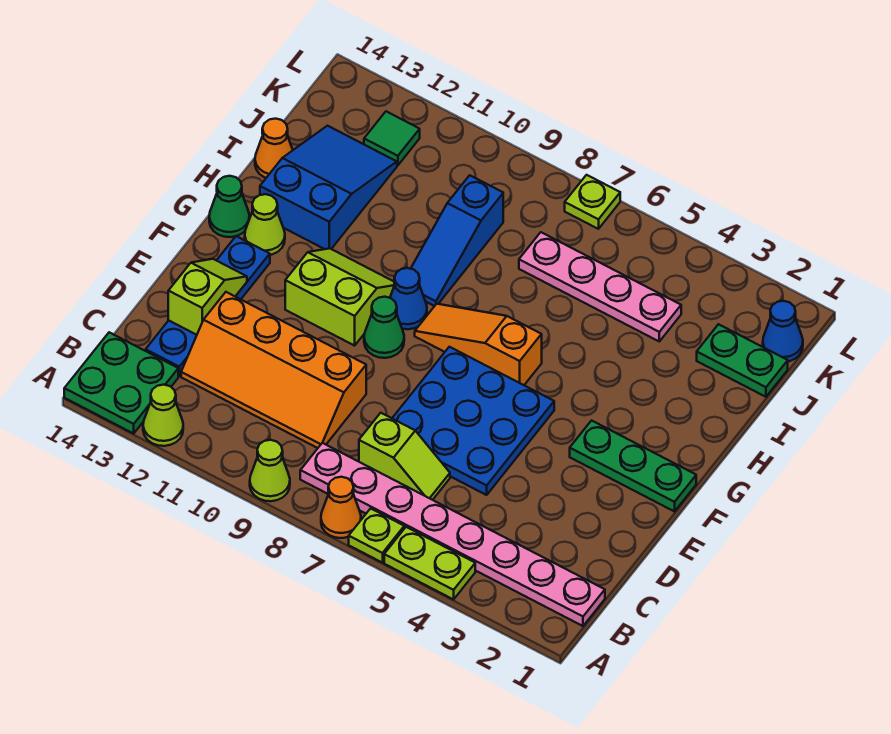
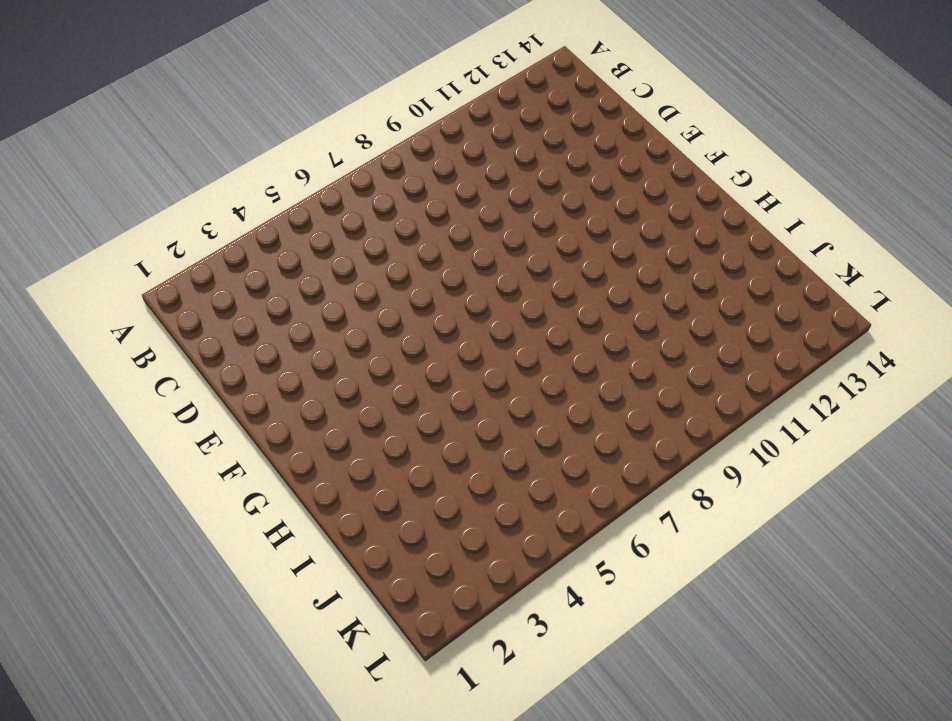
none -> lime 1x2 plate [384,527,475,599]
none -> lime 1x1 plate [349,508,404,563]
none -> orange 1x1 cone [321,477,361,538]

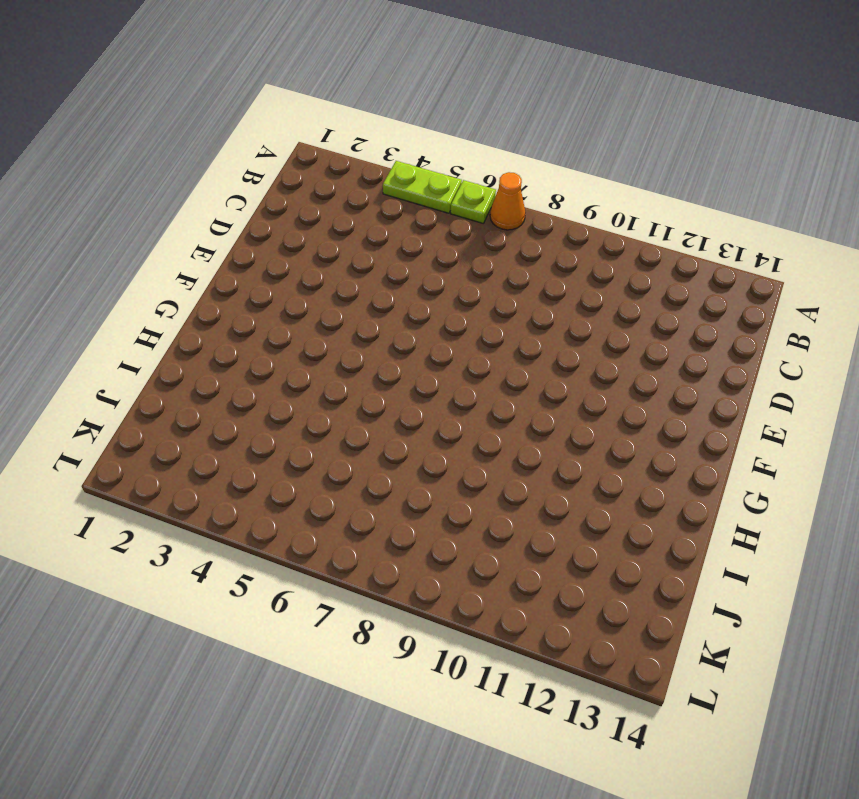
none -> lime 1x1 cone [250,440,290,501]
none -> lime 1x1 cone [143,385,183,446]
none -> green 2x2 plate [64,332,178,433]

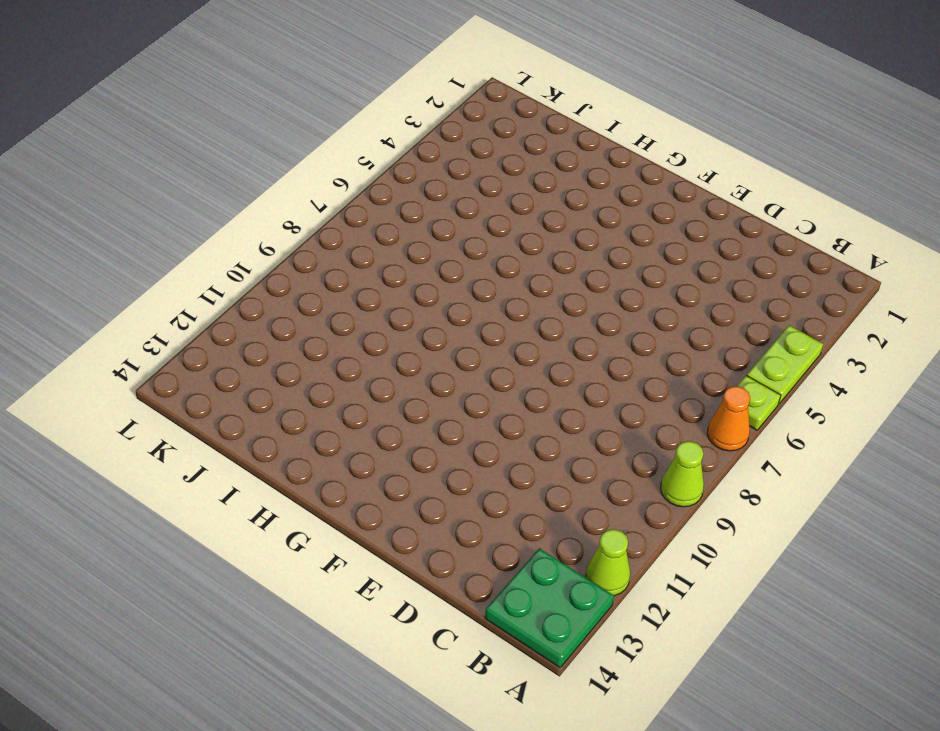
none -> pink 1x8 plate [300,443,605,626]
none -> lime 1x2 slope [359,413,450,500]
none -> orange 2x4 slope [181,292,366,448]

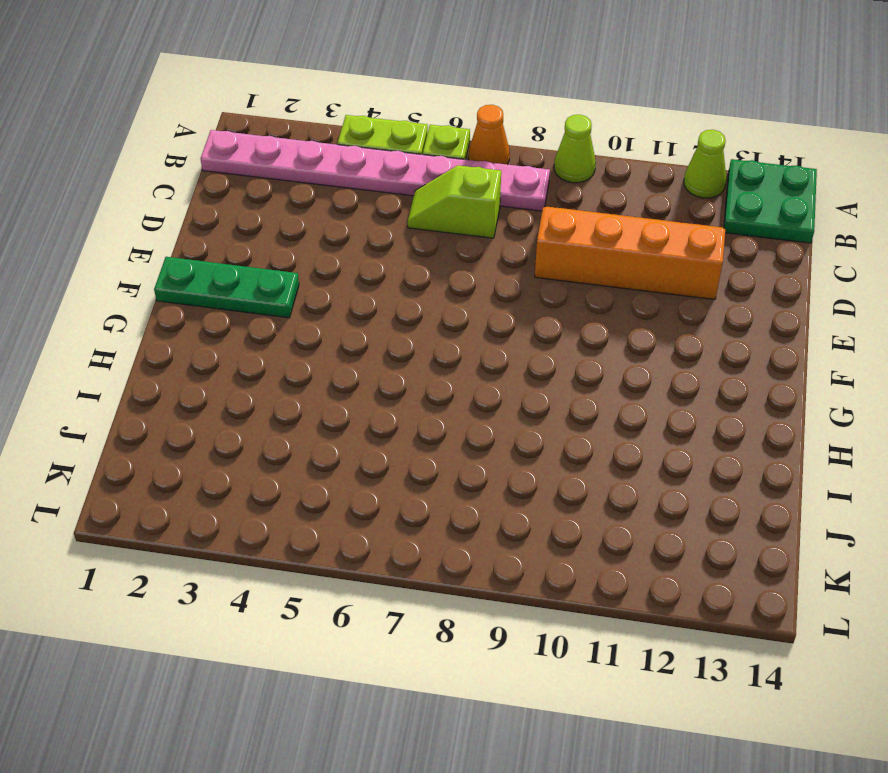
none -> blue 1x4 plate [146,236,270,376]
none -> blue 3x3 plate [392,347,554,495]
none -> green 1x1 cone [364,297,404,358]

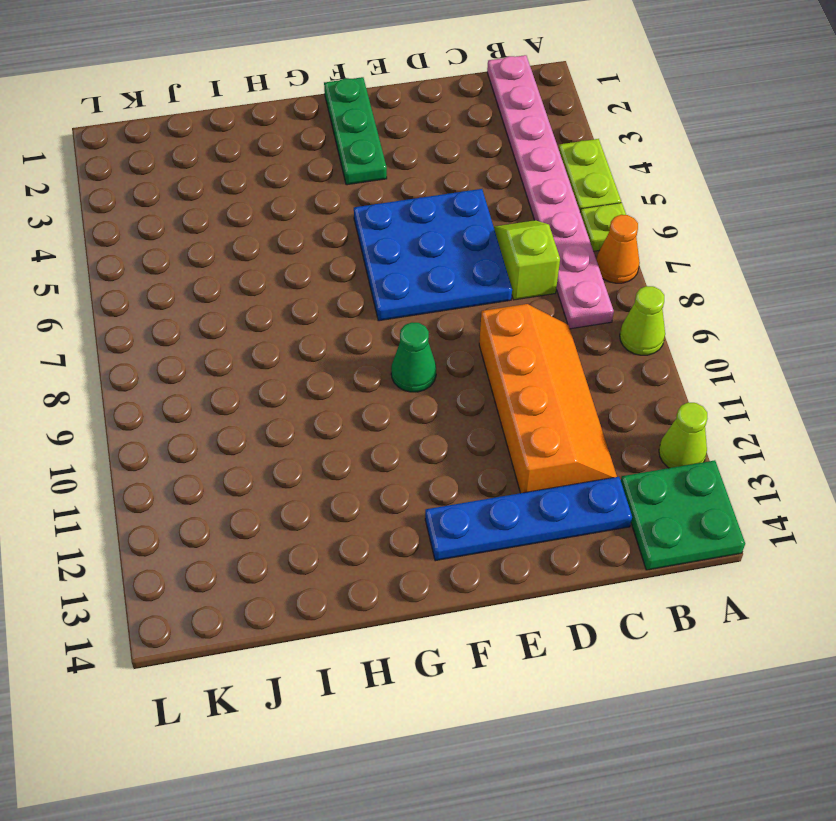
none -> lime 2x2 slope [285,248,395,346]
none -> orange 1x3 slope [415,304,542,385]
none -> blue 1x1 cone [390,268,427,329]

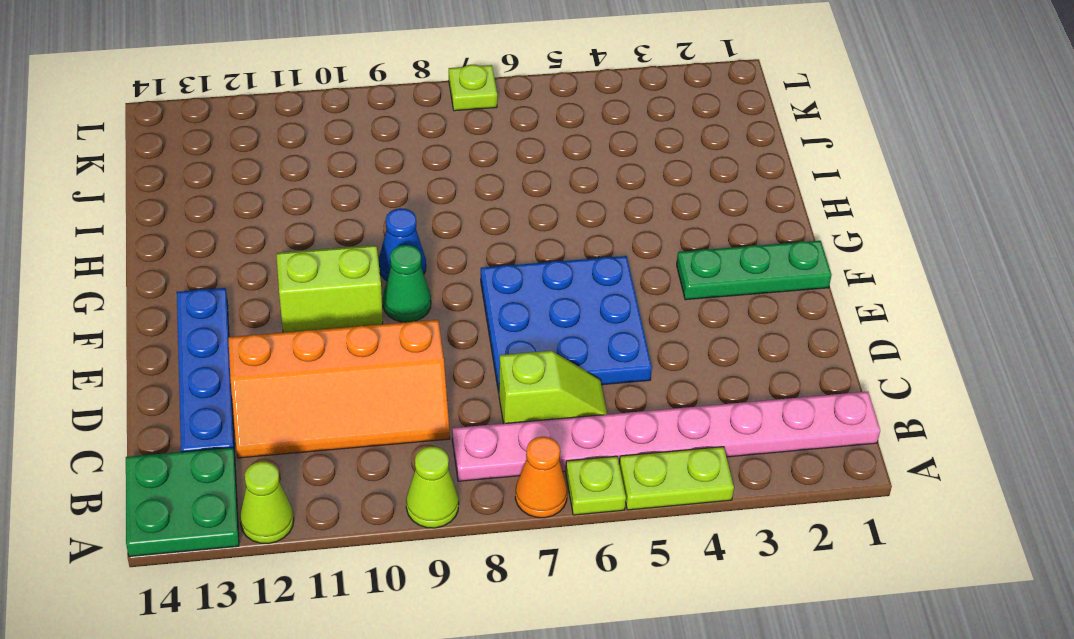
none -> orange 1x3 slope [415,304,542,385]
none -> lime 1x1 cone [245,194,285,255]
none -> green 1x1 cone [209,176,249,237]

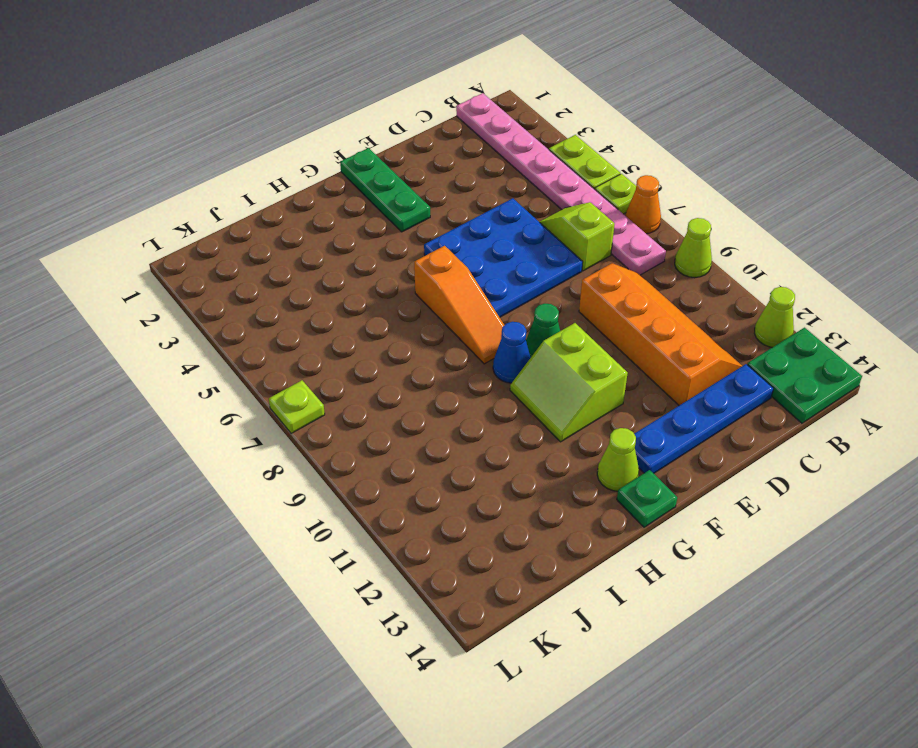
green 1x1 plate [617,470,677,527] -> green 1x1 cone [209,176,249,237]
none -> blue 1x3 slope [411,175,503,306]
none -> blue 2x3 slope [260,126,397,249]
none -> orange 1x1 cone [255,119,293,178]

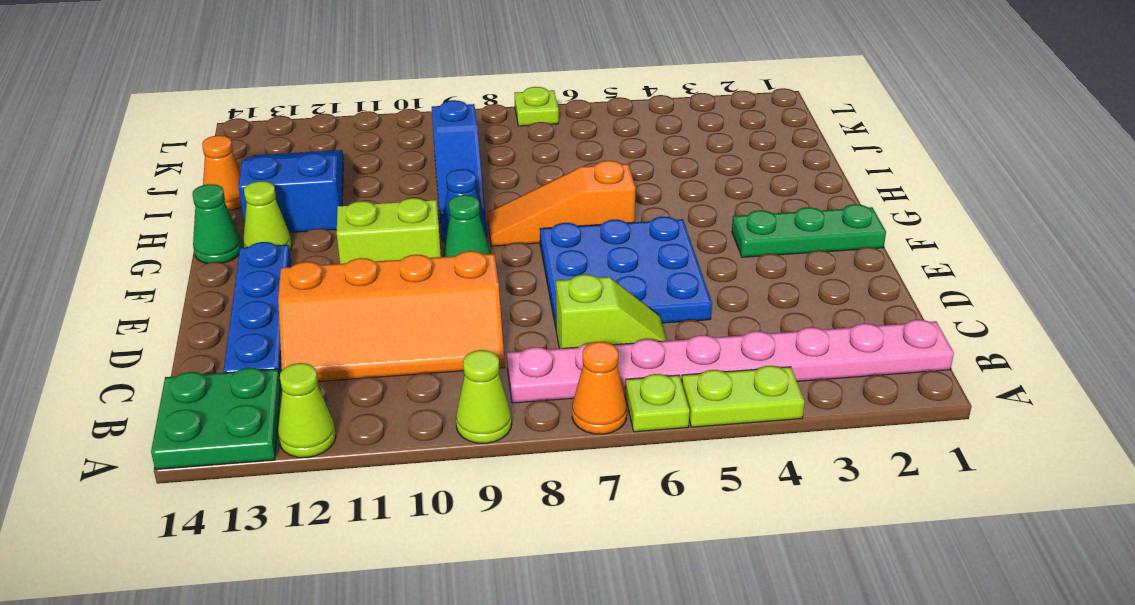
none -> green 1x2 plate [697,324,788,397]
none -> pink 1x4 plate [519,232,681,341]
none -> blue 1x1 cone [763,301,803,361]

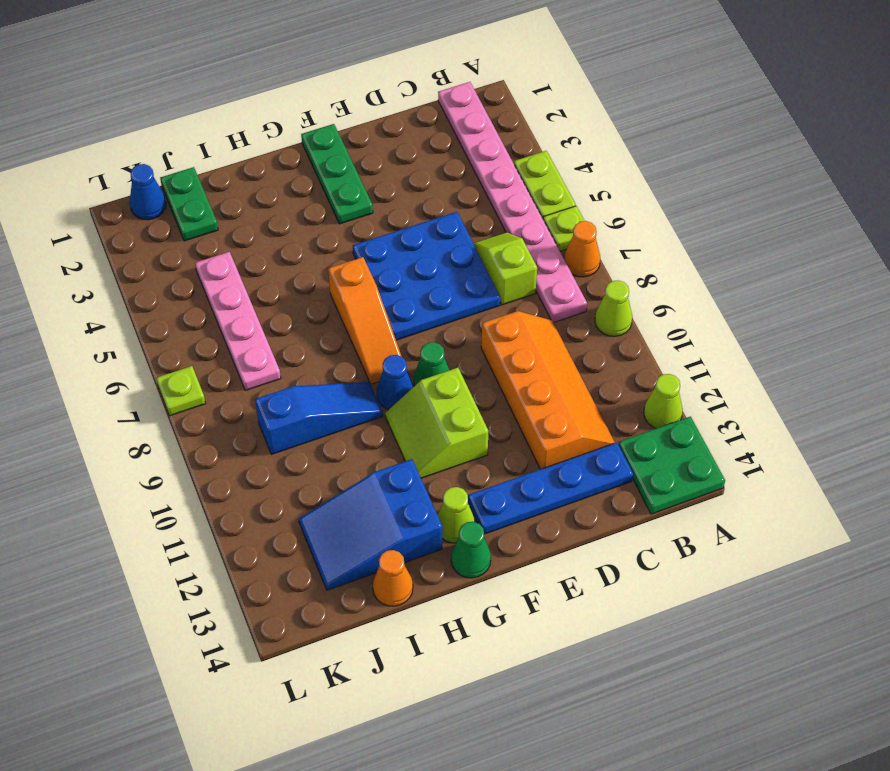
none -> green 1x1 tile [364,111,420,165]
none -> lime 1x2 slope [168,259,247,335]

